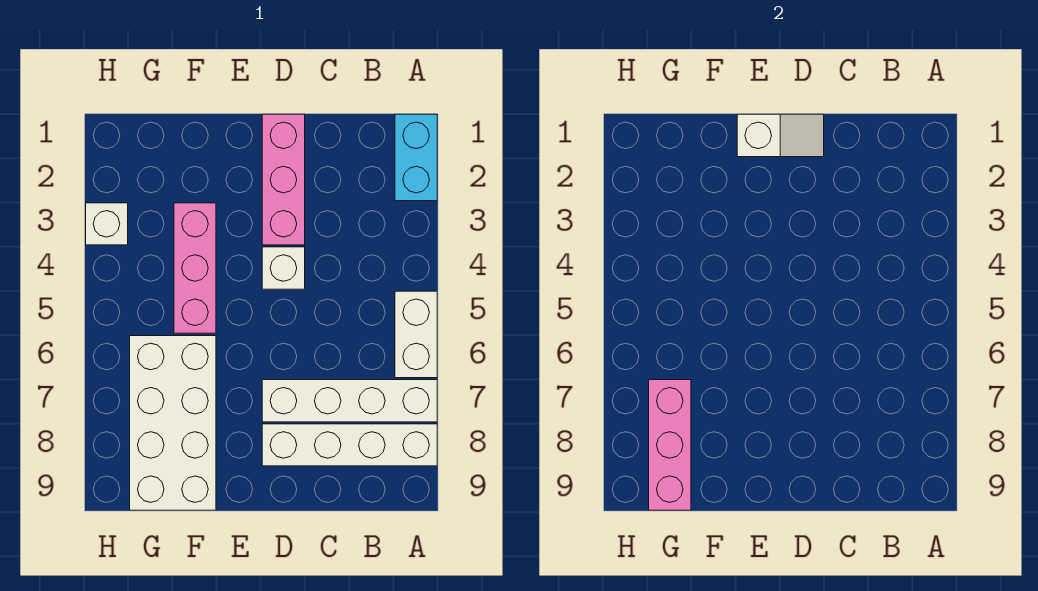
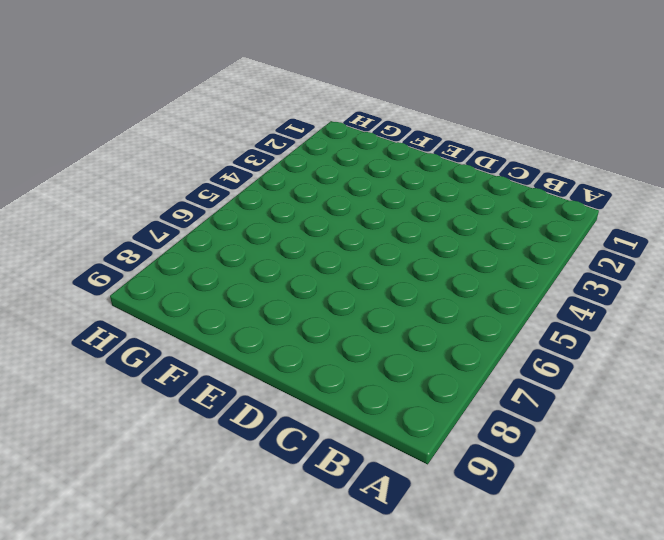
none -> cyan 1x2 brick [395,114,437,201]
none -> white 1x2 brick [395,291,437,378]

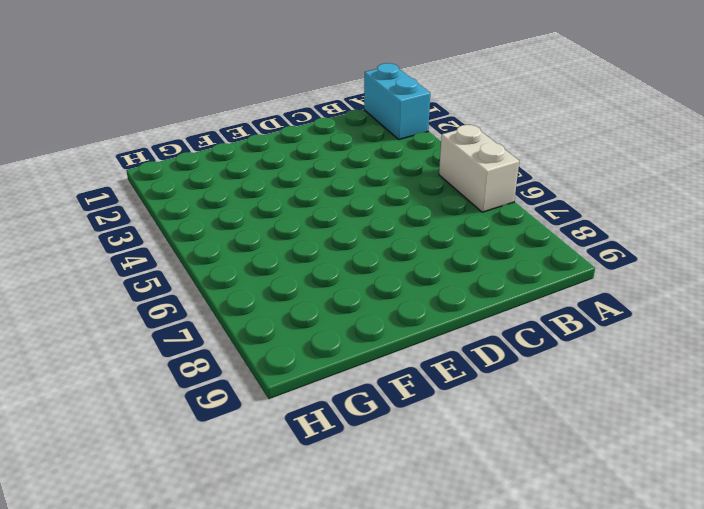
none -> white 1x4 brick [262,380,437,422]
none -> white 1x4 brick [262,424,437,466]

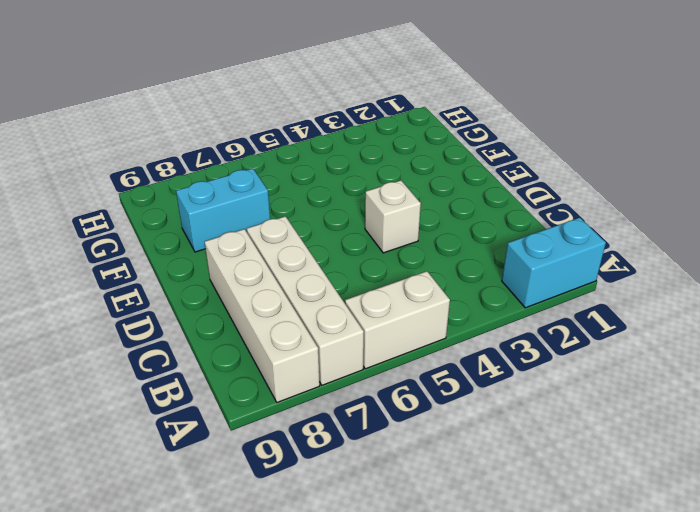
cyan 1x2 brick [176,168,270,252] -> white 2x4 brick [130,336,216,510]
none -> pink 1x3 brick [262,114,305,245]
none -> pink 1x3 brick [174,203,216,333]

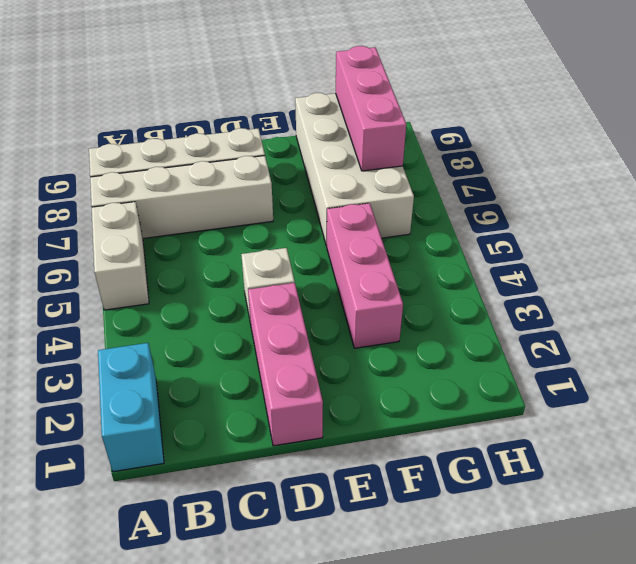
none -> white 1x1 brick [86,203,128,245]
none -> white 1x2 slope [737,114,824,157]

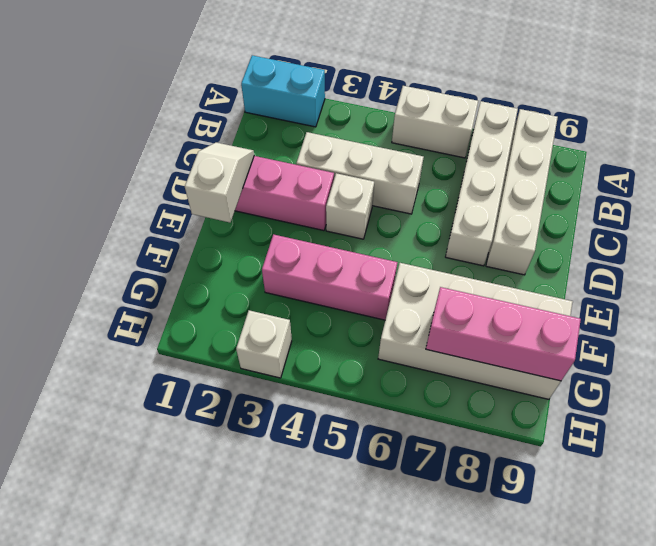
white 1x3 brick [296,132,424,214] -> none

